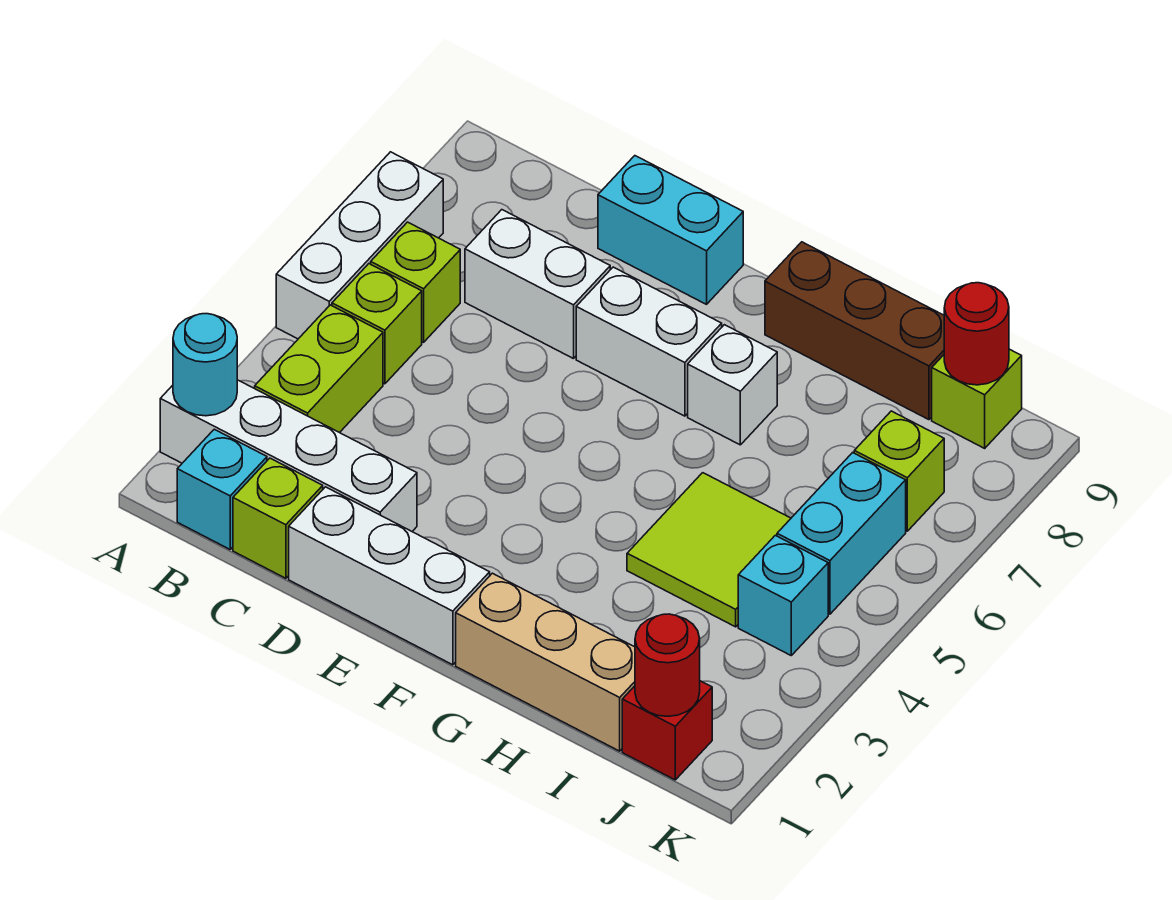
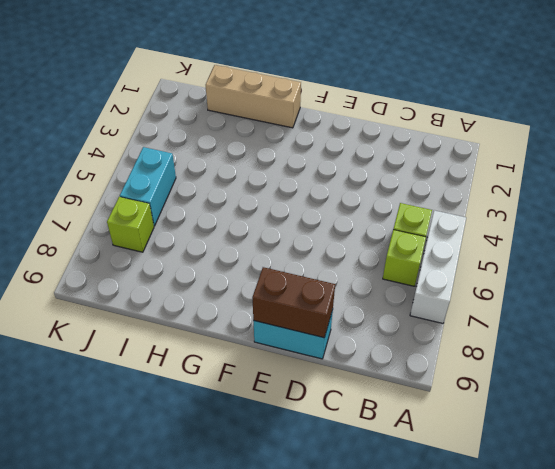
brown 1x2 brick [252,267,335,338] -> none
none -> white 1x4 brick [160,380,417,531]
none -> cyan 1x1 brick [177,429,267,549]
none -> lime 1x2 brick [255,305,383,433]

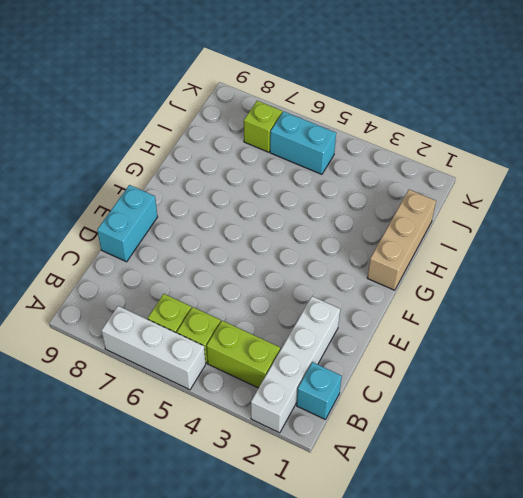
none -> lime 1x1 brick [233,458,323,578]
none -> white 1x2 brick [465,210,610,359]
none -> white 1x3 brick [289,487,490,665]

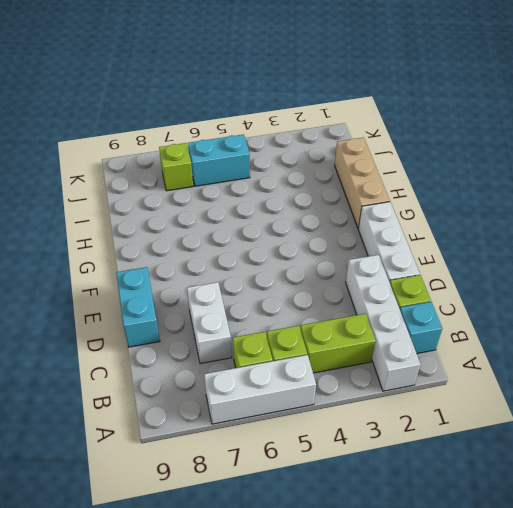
none -> white 1x2 brick [576,267,722,416]
none -> white 1x1 brick [688,325,777,445]
none -> brown 1x3 brick [765,242,944,420]

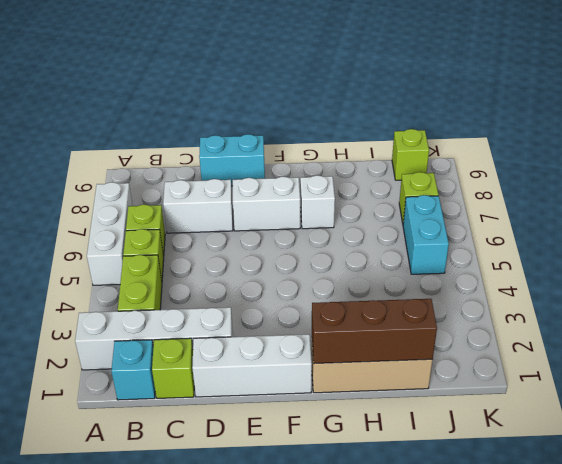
brown 1x3 brick [312,299,437,364] -> brown 1x3 brick moved to [765,242,944,420]
none -> lime 2x2 tile [627,473,791,627]
none -> red 1x1 brick [622,681,712,780]
none -> cyan 1x1 brick [738,535,828,655]

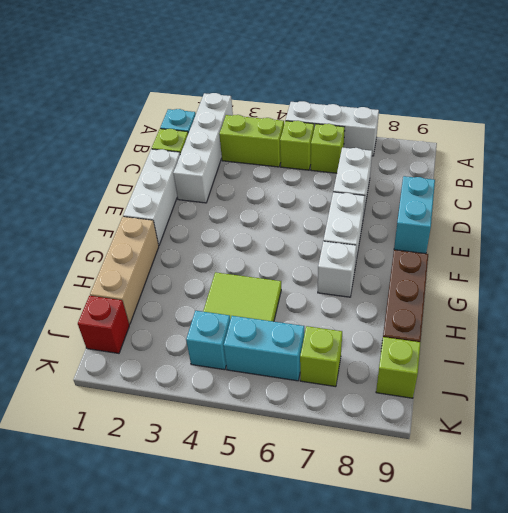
none -> cyan 1x1 round brick [173,314,237,416]
none -> red 1x1 round brick [635,614,700,716]
none -> red 1x1 round brick [944,283,1009,385]

